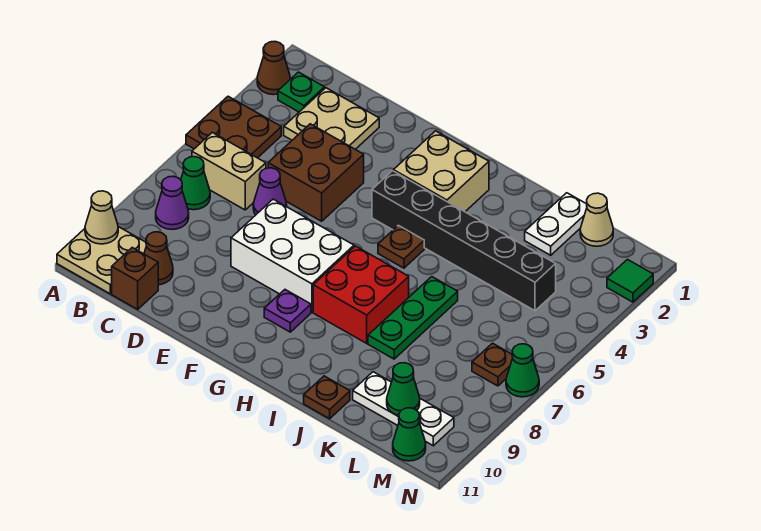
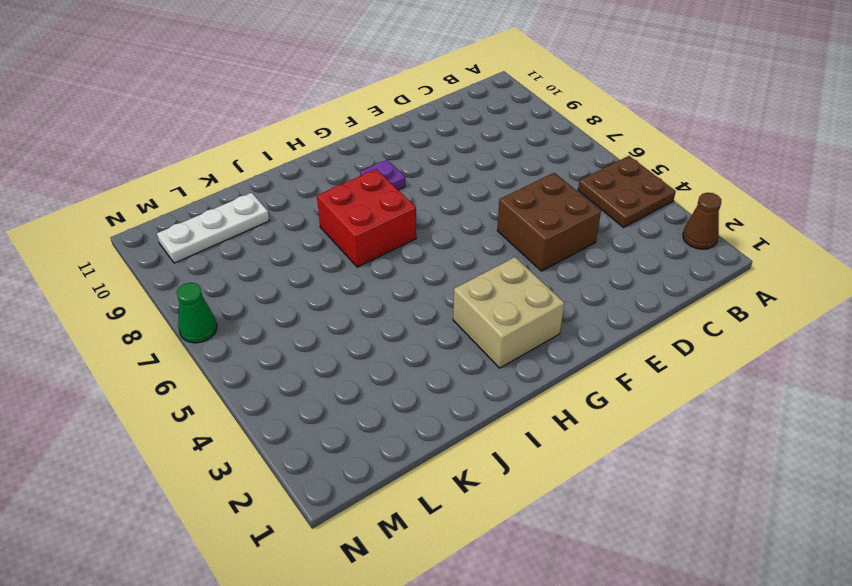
none -> tan 2x2 plate [57,227,146,294]
none -> green 1x1 plate [278,72,325,112]
none -> tan 1x2 brick [192,132,266,210]

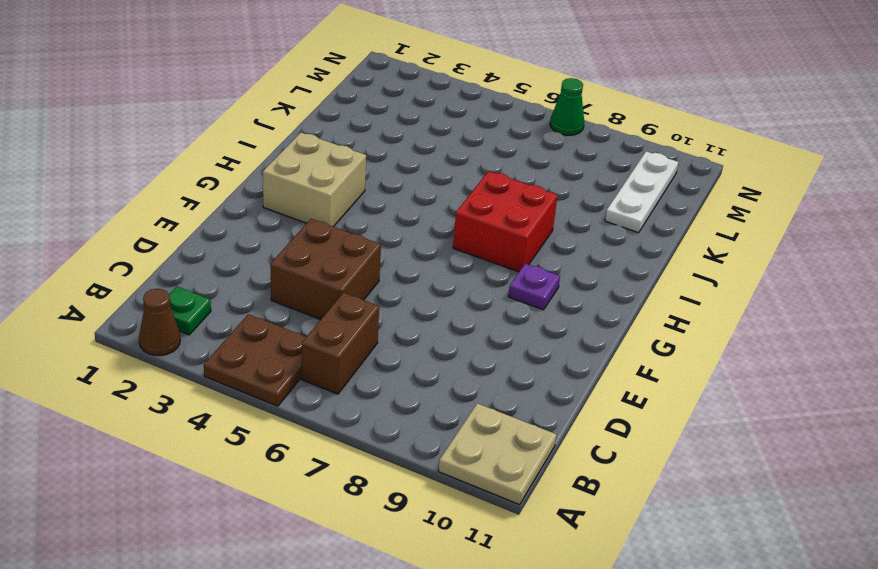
brown 1x2 brick [302,293,379,394] -> tan 1x2 brick [192,132,266,210]
none -> green 1x1 cone [181,157,210,210]
none -> purple 1x1 cone [156,176,189,229]
none -> tan 2x2 plate [284,88,379,149]

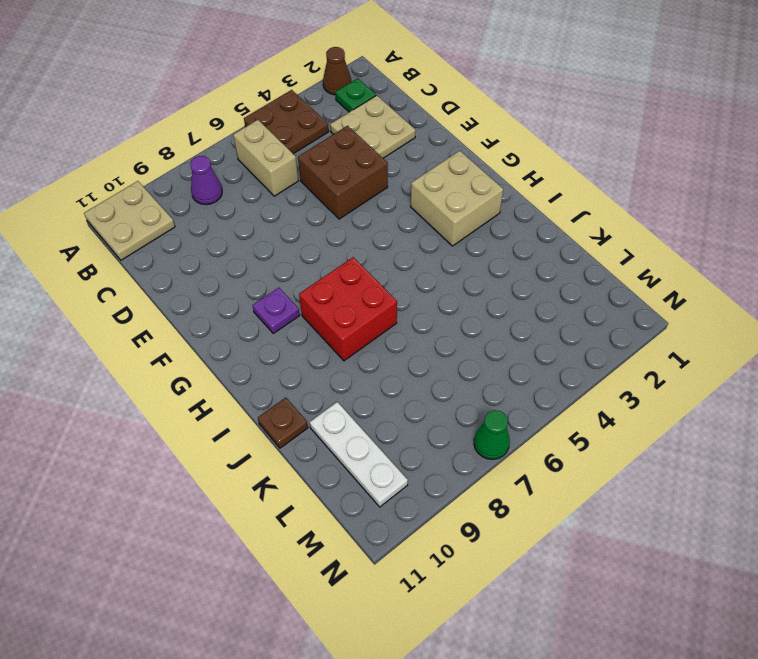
none -> green 1x1 cone [181,157,210,210]
none -> brown 1x1 cone [144,232,173,285]
none -> brown 1x1 brick [112,248,158,309]

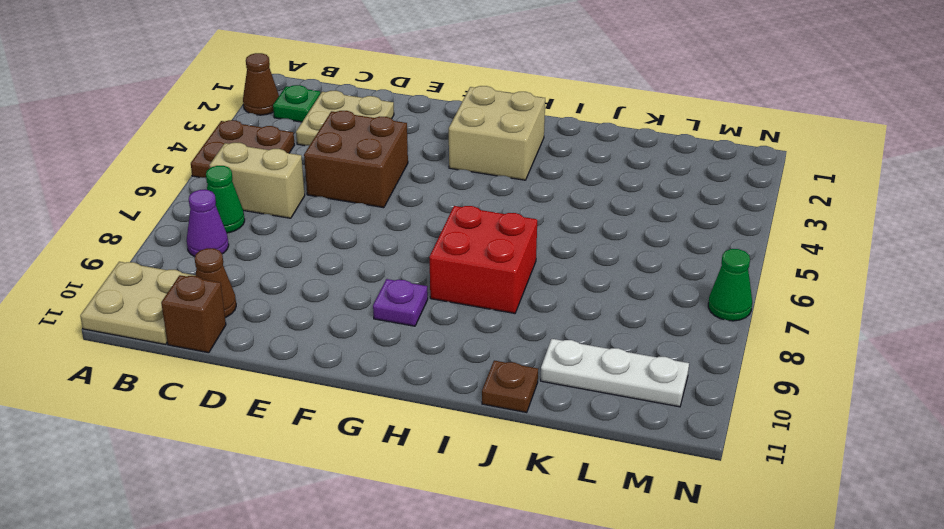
none -> purple 1x1 cone [253,168,287,215]
none -> white 2x3 brick [231,199,354,312]
none -> black 1x6 brick [372,171,556,311]

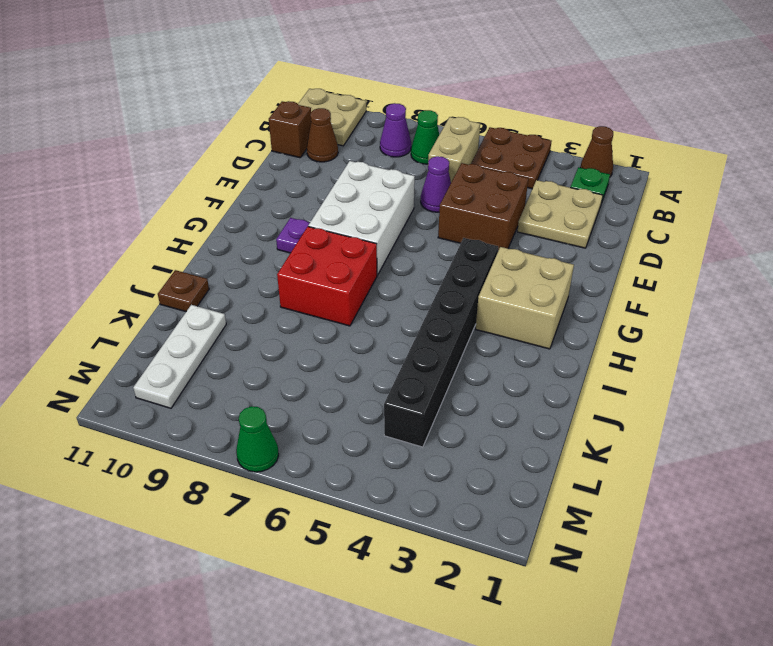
none -> brown 1x1 plate [378,225,424,268]
none -> green 1x3 plate [368,277,458,359]
none -> white 1x2 plate [525,193,587,255]

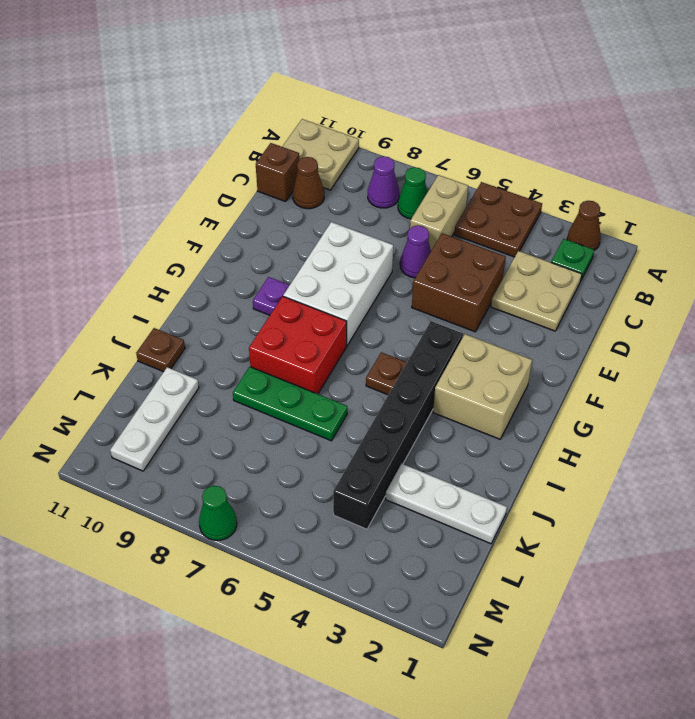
white 1x3 plate [386,464,507,544] -> white 1x2 plate [525,193,587,255]
none -> tan 1x1 cone [580,193,613,246]
none -> brown 1x1 plate [472,343,513,386]
none -> green 1x1 cone [393,408,426,461]

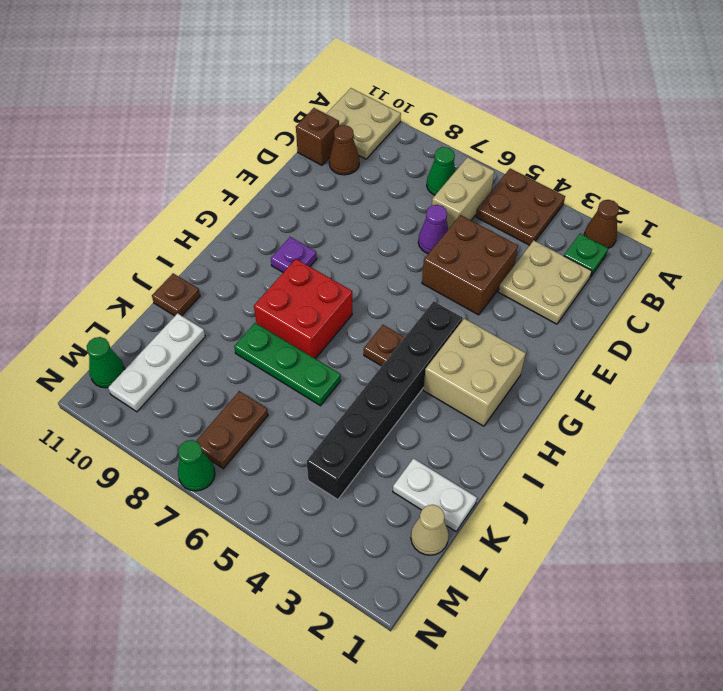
brown 1x2 plate [196,391,268,469] -> brown 1x1 plate [472,343,513,386]
none -> purple 1x1 cone [156,176,189,229]
none -> white 2x3 brick [231,199,354,312]
none -> green 1x1 tile [607,260,653,302]

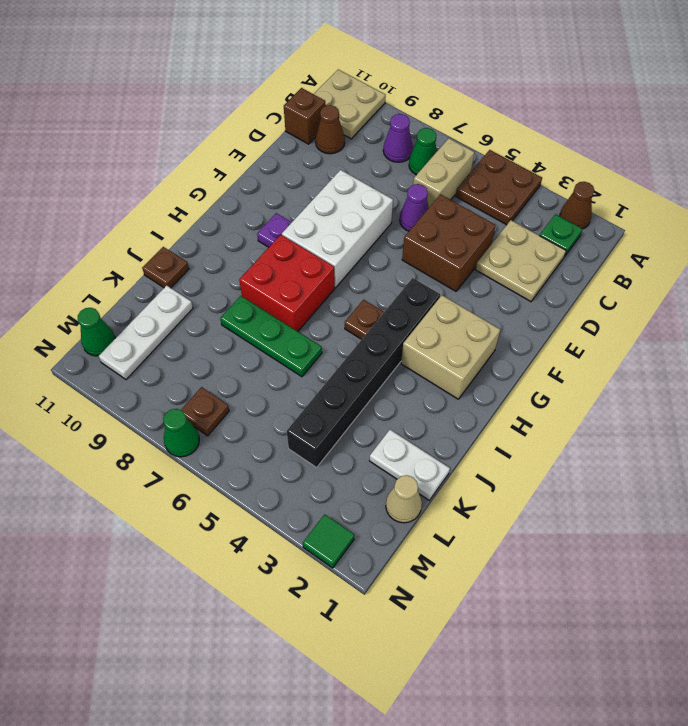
none -> tan 1x1 cone [85,191,118,244]
none -> green 1x1 cone [387,363,420,415]

